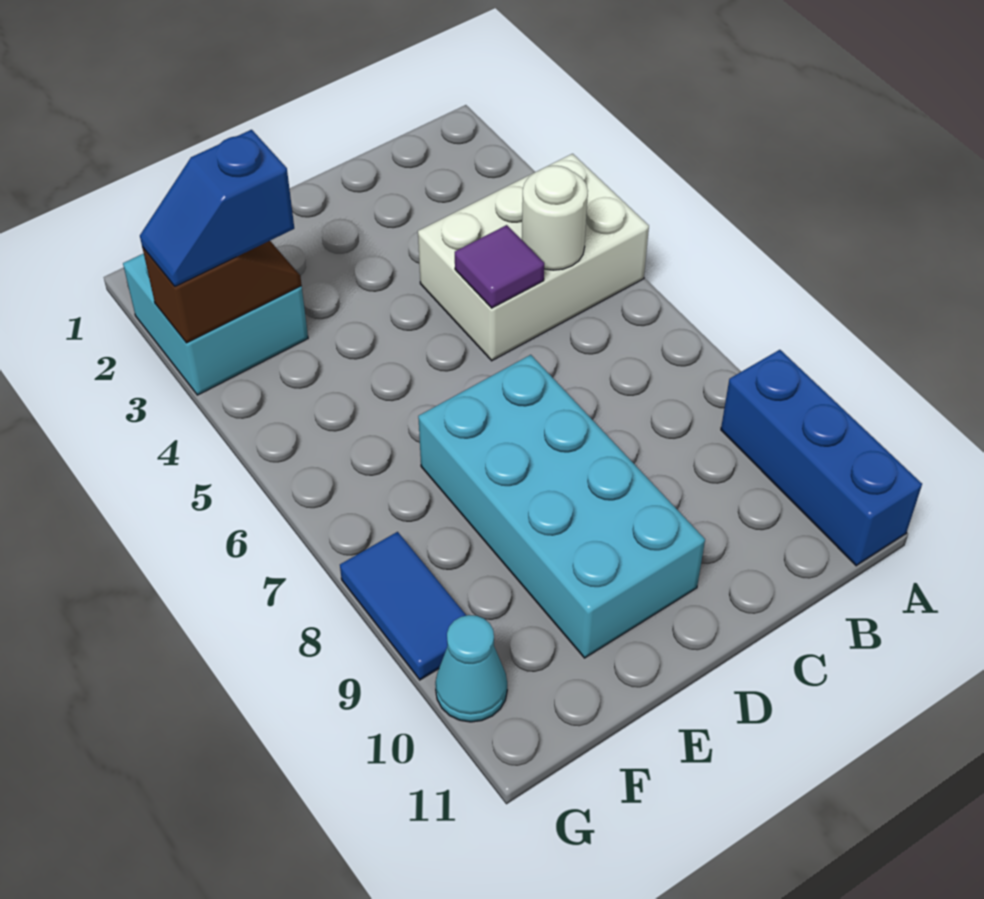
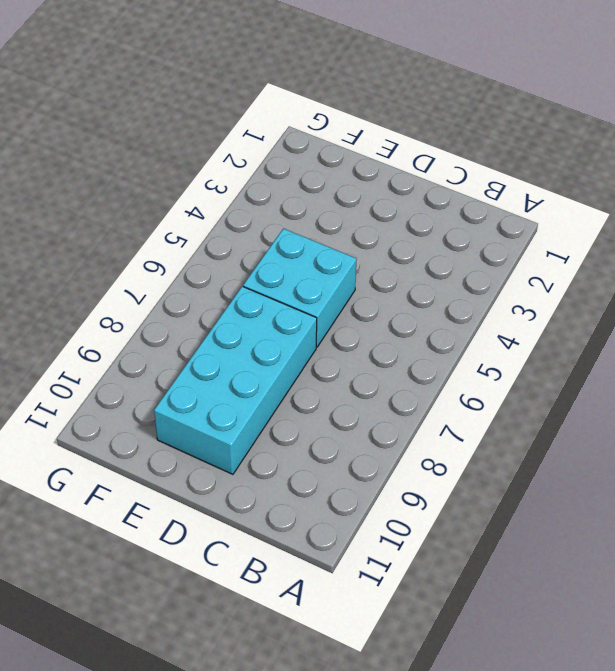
cyan 2x2 brick [243,229,357,347] -> cyan 2x2 brick moved to [123,253,308,395]
none -> white 2x3 brick [418,154,649,361]
none -> blue 1x3 brick [721,350,922,566]

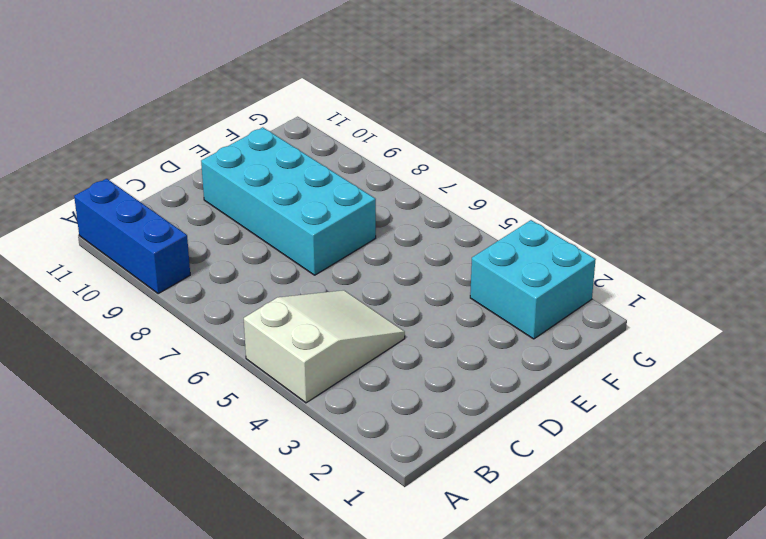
white 2x3 slope [244,290,405,403] -> white 2x3 brick [418,154,649,361]
none -> blue 1x2 tile [340,532,466,680]
none -> cyan 1x1 cone [435,615,507,722]

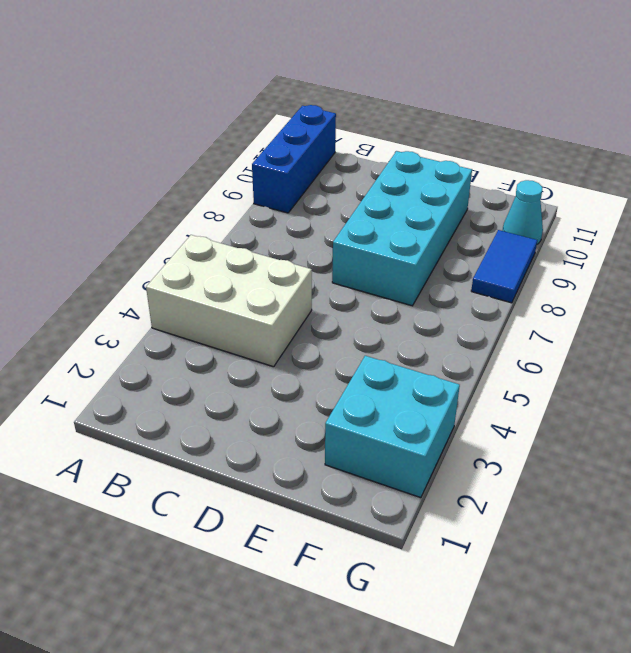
none -> white 1x1 round brick [522,166,588,270]
none -> purple 1x1 tile [455,225,544,308]

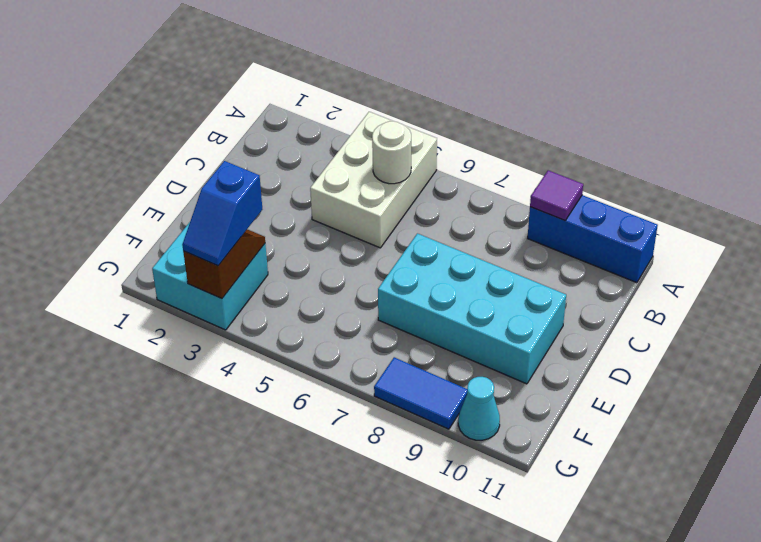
purple 1x1 tile [530,170,583,220] -> purple 1x1 tile moved to [455,225,544,308]

